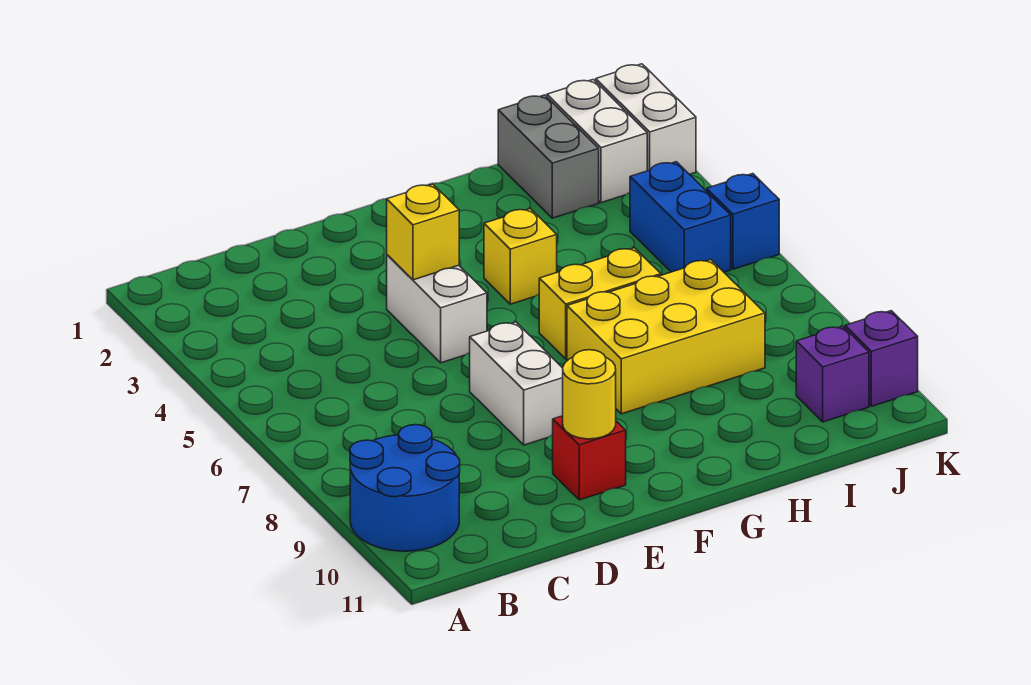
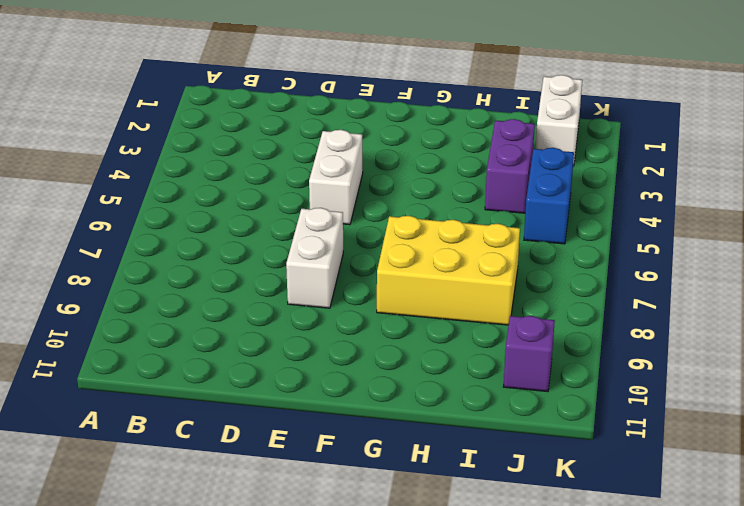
purple 1x2 brick [485,119,535,213] -> none
none -> blue 2x2 round brick [350,425,460,551]
none -> red 1x1 brick [553,416,626,500]
none -> yellow 1x1 brick [484,209,557,304]

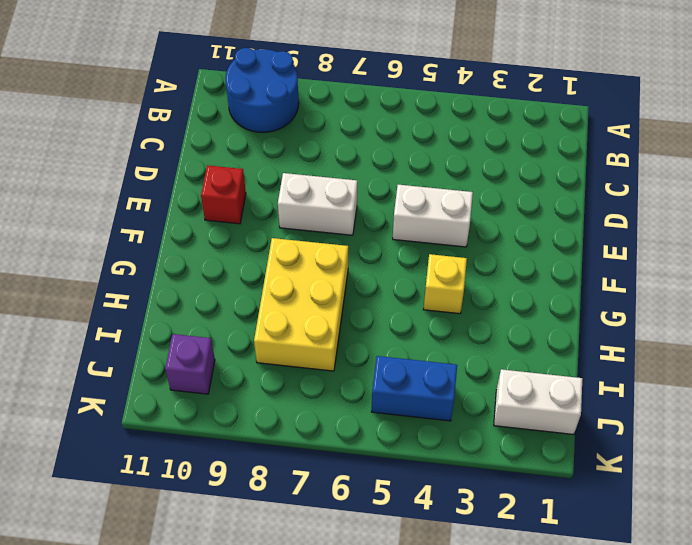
none -> yellow 1x2 brick [539,248,661,359]
none -> grey 1x2 brick [498,95,599,218]
none -> white 1x2 brick [596,64,696,174]

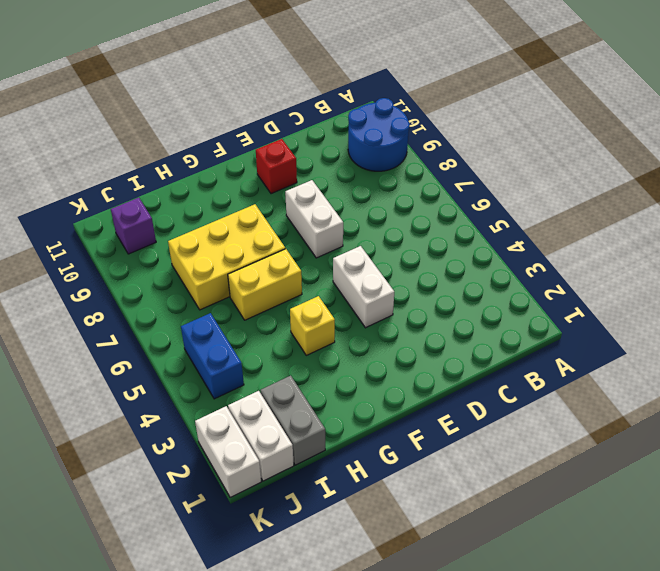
none -> blue 1x1 brick [707,174,779,269]
none -> purple 1x1 brick [845,311,918,406]
none -> yellow 1x1 brick [387,184,459,280]

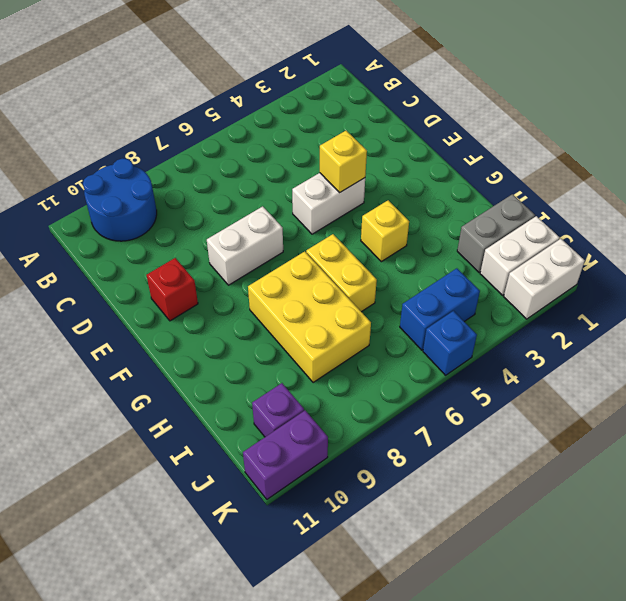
purple 1x2 brick [243,410,328,499] -> purple 1x1 brick [845,311,918,406]
none -> yellow 1x1 round brick [563,350,616,439]

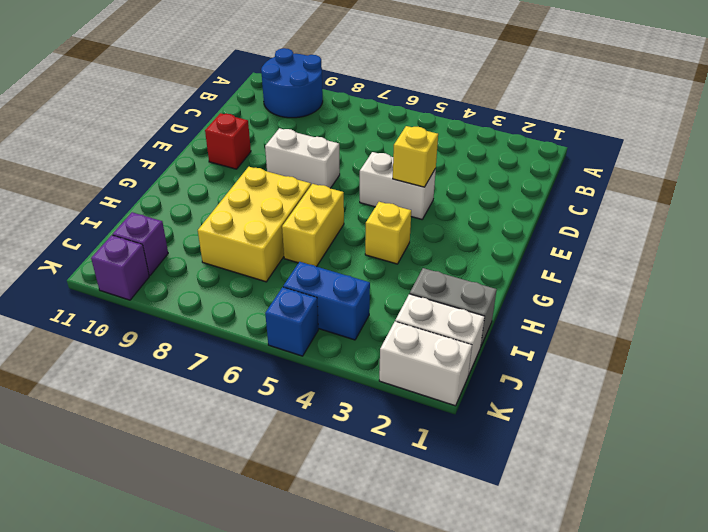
none -> yellow 1x1 round brick [563,350,616,439]

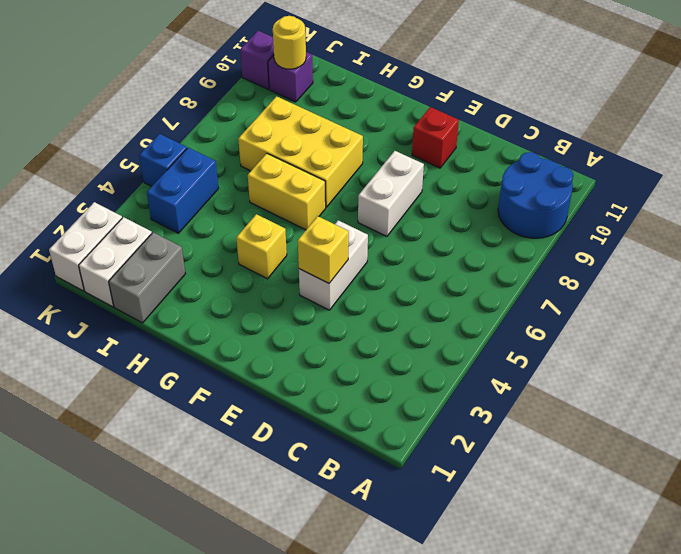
yellow 1x1 round brick [273,16,306,69] -> yellow 1x1 round brick moved to [563,350,616,439]

